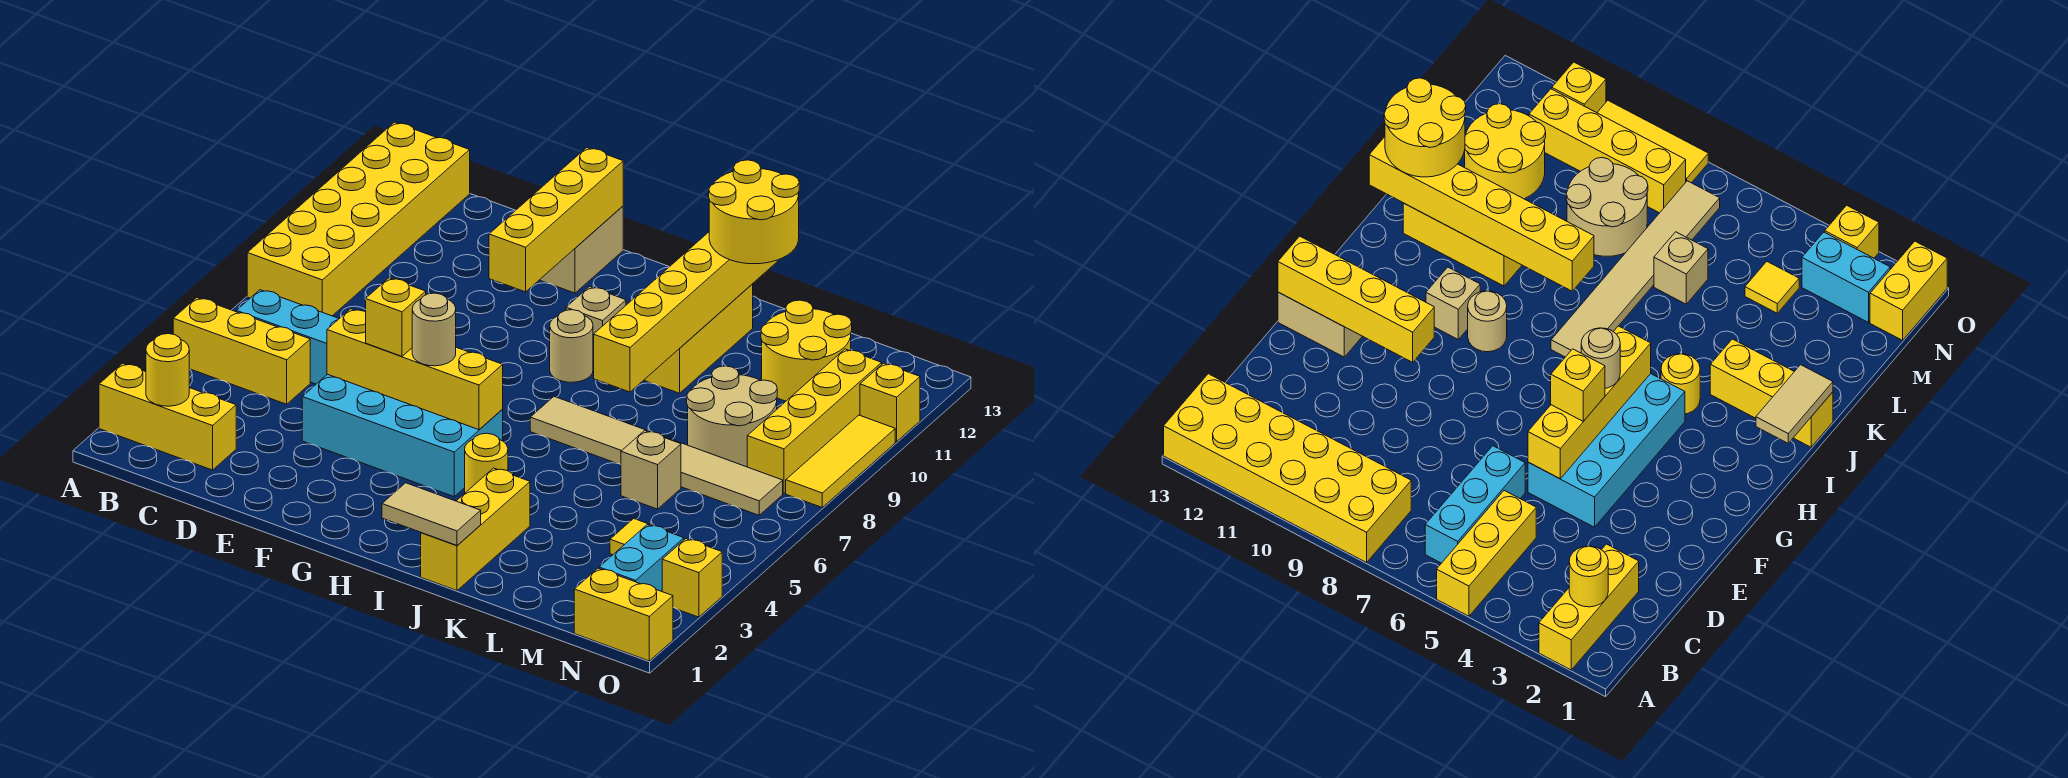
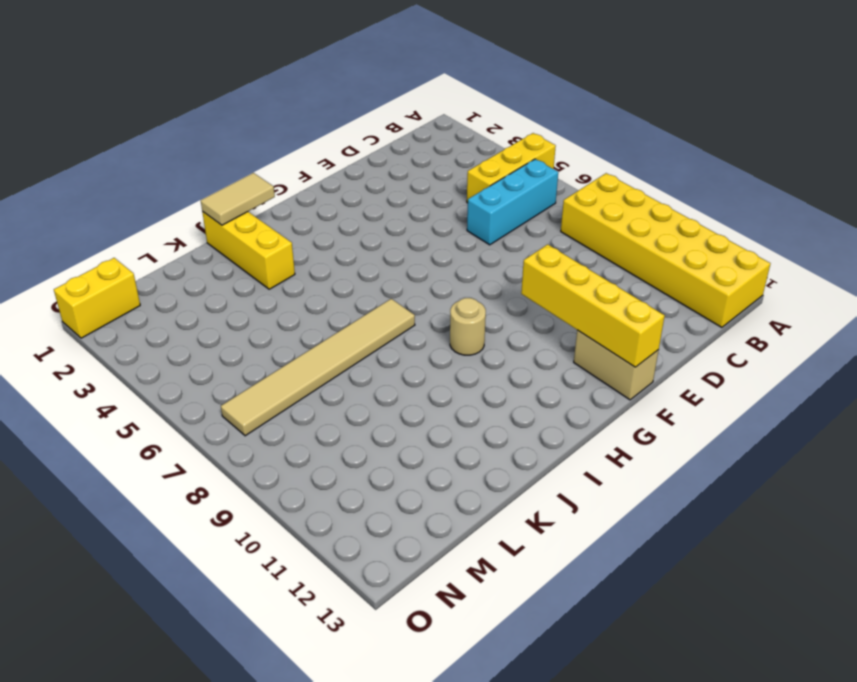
none -> yellow 1x3 brick [99,363,236,470]
none -> cyan 2x4 brick [302,374,503,497]
none -> tan 1x1 brick [566,287,626,362]
none -> yellow 1x1 round brick [465,433,508,493]

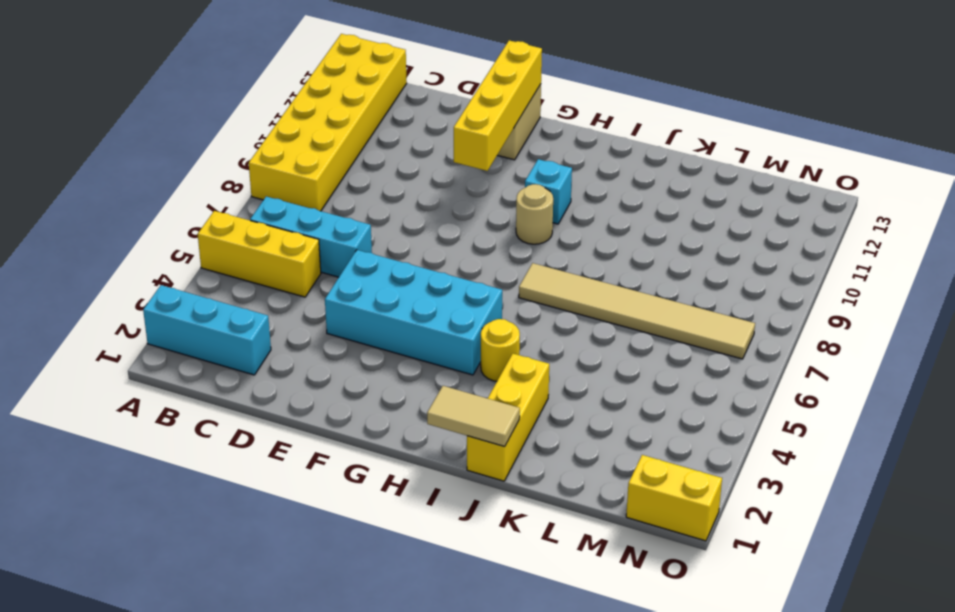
cyan 1x3 brick [143,285,271,375] -> yellow 1x3 brick [99,363,236,470]
cyan 1x1 brick [525,159,572,224] -> tan 1x1 brick [566,287,626,362]
none -> yellow 1x3 brick [644,284,753,393]
none -> tan 1x1 brick [621,431,681,509]
none -> tan 2x2 round brick [687,366,777,467]
none -> yellow 2x2 round brick [761,300,852,401]

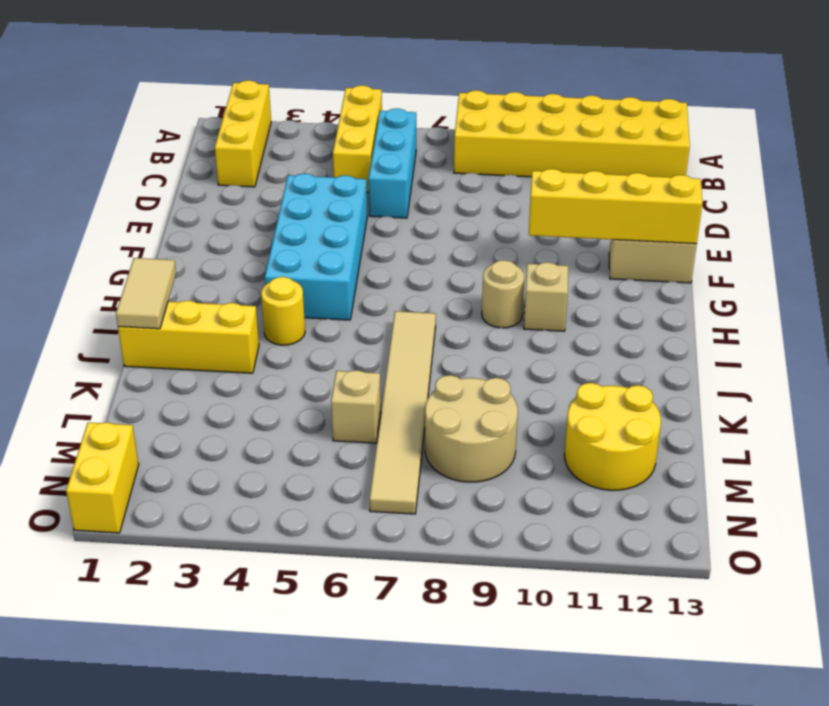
none -> yellow 1x3 brick [644,284,753,393]
none -> yellow 1x1 tile [610,518,669,555]
none -> cyan 1x2 brick [599,524,684,591]
none -> yellow 1x4 brick [747,349,882,493]

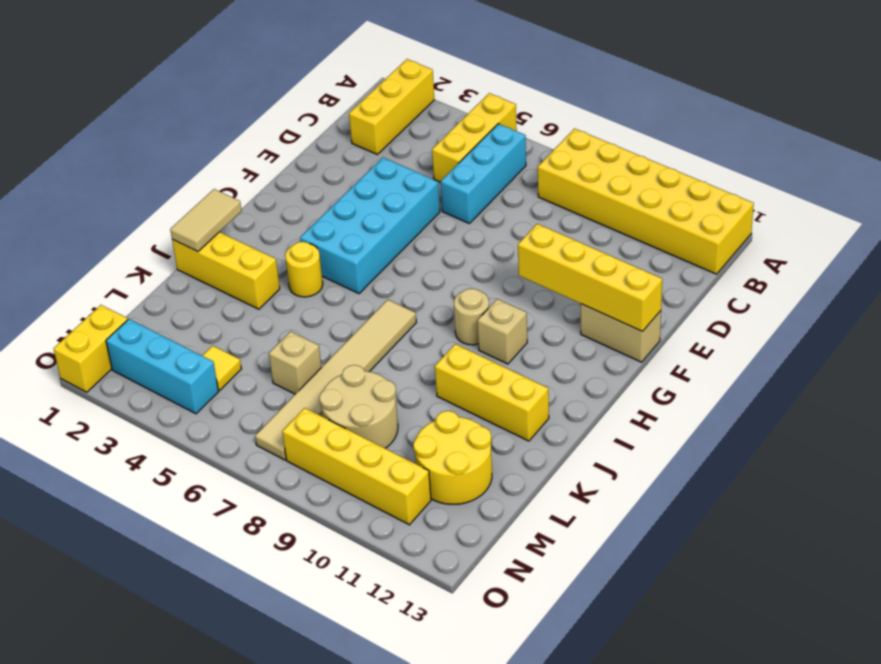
cyan 1x3 brick [106,319,218,414] -> cyan 1x2 brick [599,524,684,591]
none -> yellow 1x1 brick [662,539,722,617]
none -> yellow 1x3 tile [786,415,895,507]
none -> yellow 1x1 brick [860,363,920,442]
none -> yellow 1x1 round brick [146,334,189,406]

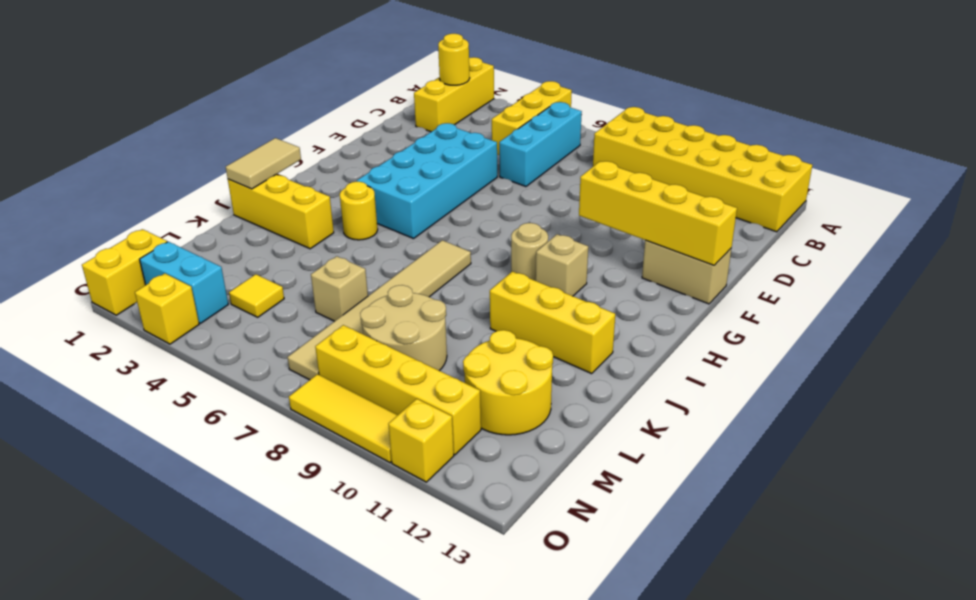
none -> yellow 1x4 brick [327,309,503,430]
none -> yellow 1x6 brick [594,232,777,392]
none -> yellow 1x1 brick [366,278,426,356]
none -> tan 1x1 round brick [412,293,456,366]

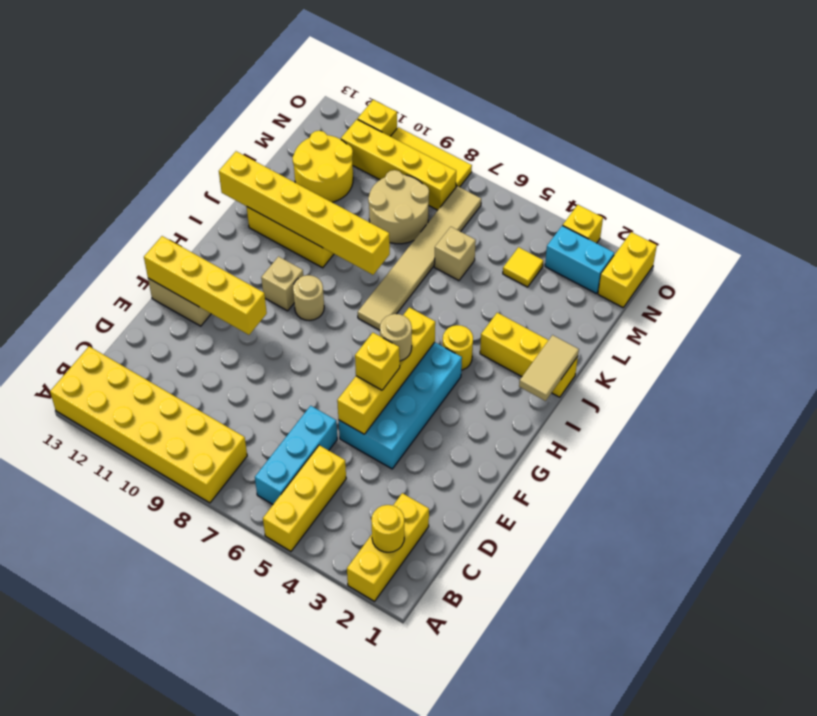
none -> yellow 2x2 round brick [709,160,799,264]

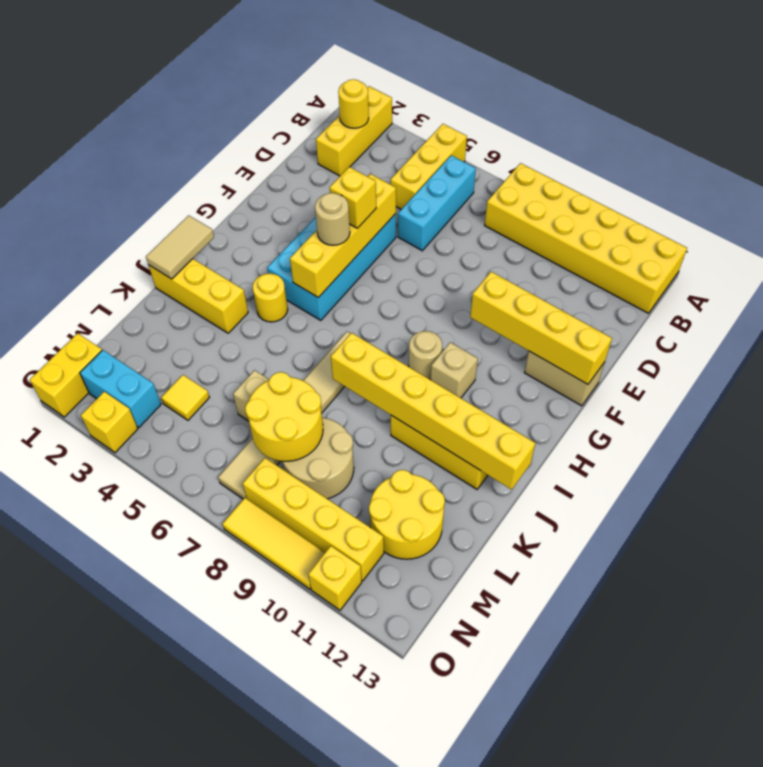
yellow 2x2 round brick [245,372,323,461] -> yellow 2x2 round brick moved to [709,160,799,264]

